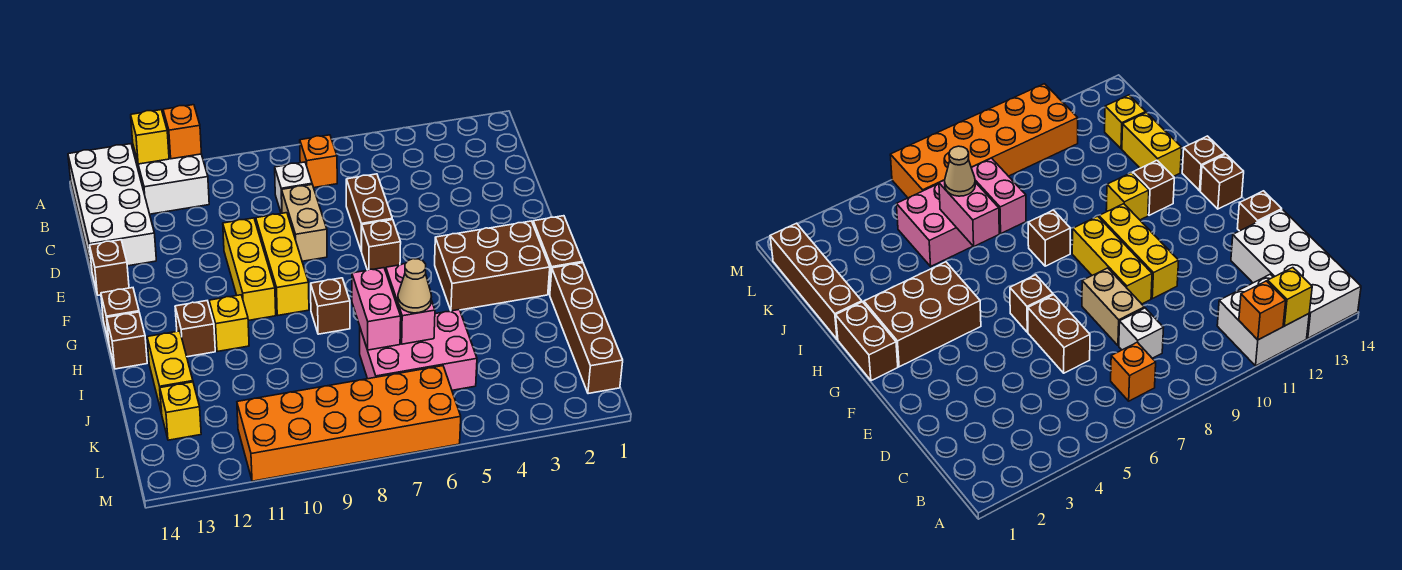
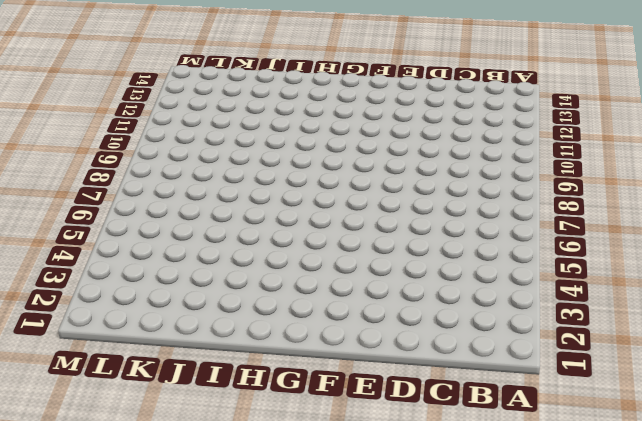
none -> white 2x2 brick [133,146,209,214]
none -> white 2x4 brick [68,144,156,270]
none -> orange 1x1 brick [300,135,337,188]

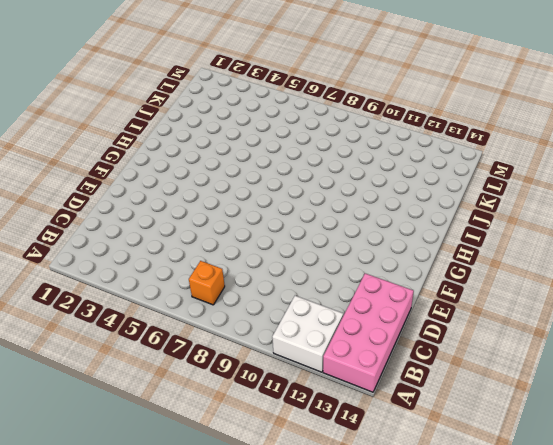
pink 2x4 brick [323,273,414,392] -> white 2x4 brick [68,144,156,270]
none -> white 1x1 brick [275,162,312,213]
none -> brown 1x2 brick [346,174,392,251]
none -> tan 1x2 brick [282,184,327,261]

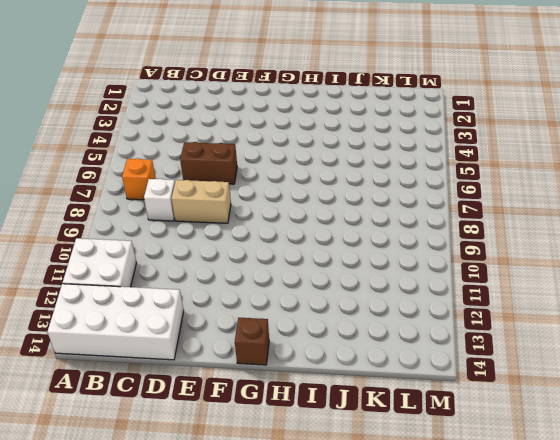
none -> yellow 1x3 brick [256,213,309,315]
none -> yellow 1x3 brick [223,218,276,321]
none -> brown 1x1 brick [90,240,129,295]

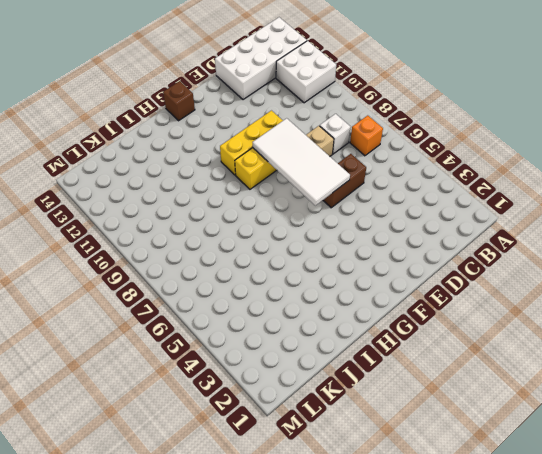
white 2x4 tile [253,118,350,206] -> none
none -> brown 1x1 brick [90,240,129,295]
none -> brown 1x1 brick [361,220,401,271]
none -> brown 1x2 brick [533,216,583,295]

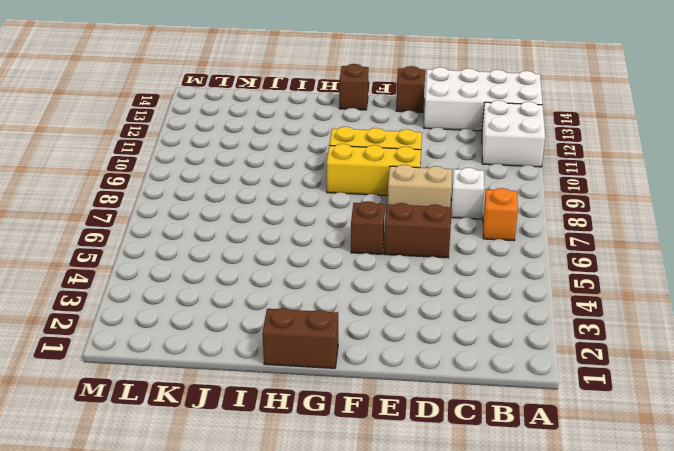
none -> brown 2x3 brick [435,221,550,311]
none -> brown 1x1 brick [311,278,350,334]
none -> yellow 1x1 brick [209,295,249,352]

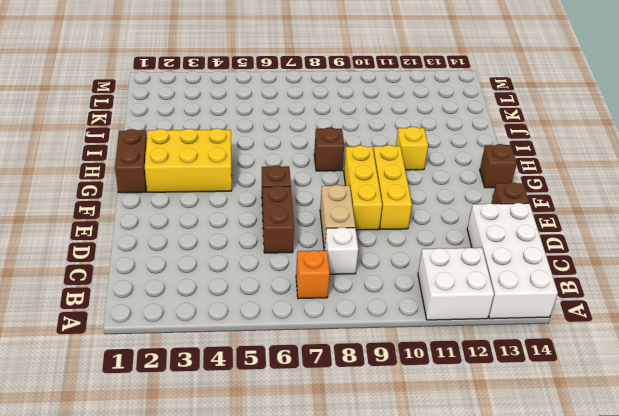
yellow 2x3 brick [145,128,232,192] -> brown 2x3 brick [435,221,550,311]
none -> brown 1x1 brick [175,301,215,357]
none -> brown 1x1 brick [107,312,147,369]
none -> brown 1x4 brick [550,263,623,394]

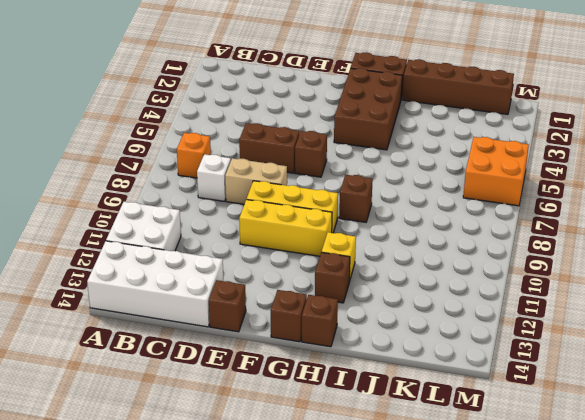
orange 2x2 brick [463,137,529,206] -> orange 2x6 brick [237,366,461,481]
none -> yellow 1x2 brick [147,331,193,413]
none -> pink 2x3 brick [360,310,477,390]
none -> yellow 1x1 brick [160,382,201,440]

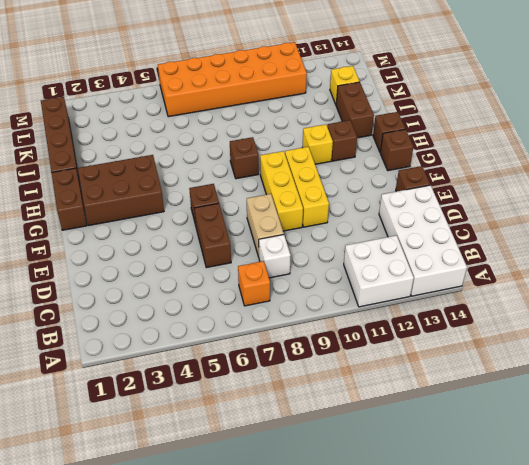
brown 1x2 brick [336,82,374,138] -> yellow 1x2 brick [147,331,193,413]
none -> pink 2x3 brick [360,310,477,390]
none -> orange 1x1 brick [163,105,201,159]
none -> yellow 1x1 brick [131,110,169,164]

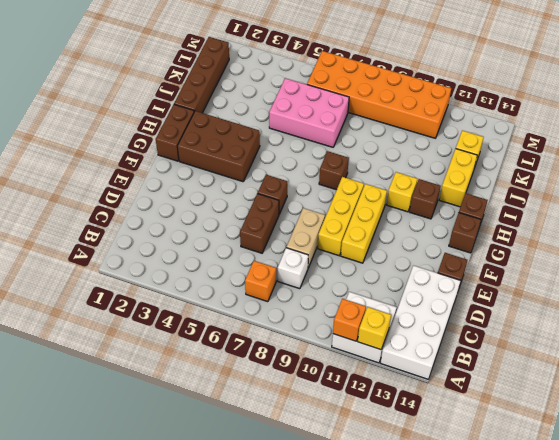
none -> pink 1x2 brick [386,264,435,344]
none -> pink 1x2 brick [352,268,401,350]
none -> tan 1x1 cone [398,259,431,313]

